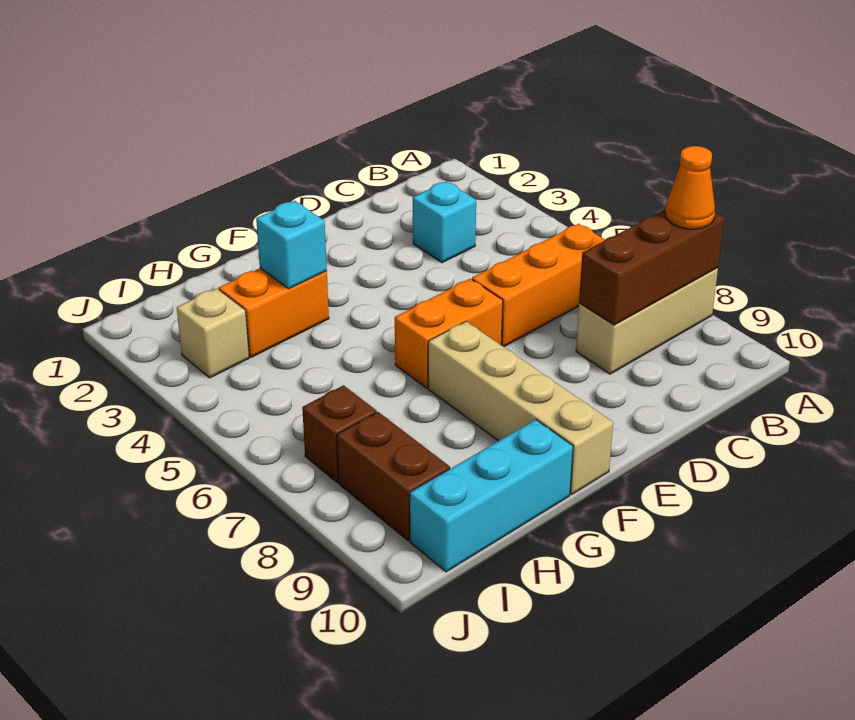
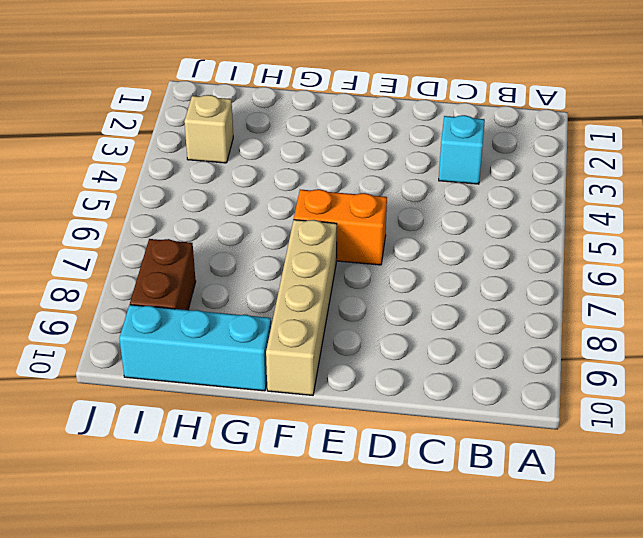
none -> tan 1x3 brick [576,268,718,374]
none -> orange 1x3 brick [472,224,605,347]
none -> orange 1x2 brick [219,268,329,357]

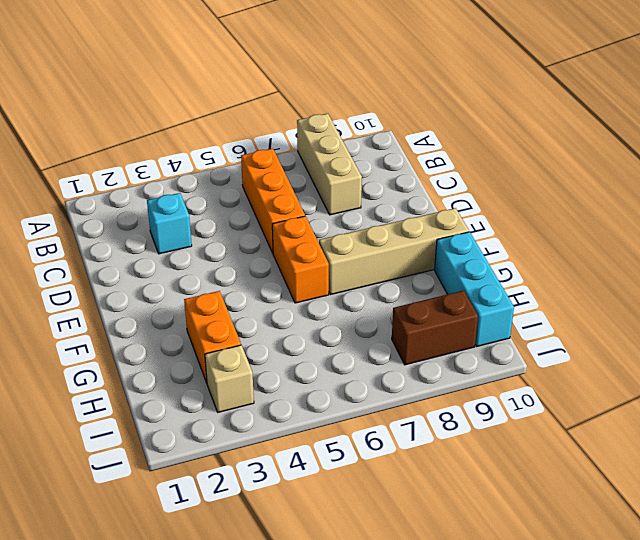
none -> brown 1x1 brick [302,385,377,483]
none -> brown 1x3 brick [579,209,724,325]
none -> cyan 1x1 brick [256,201,327,289]

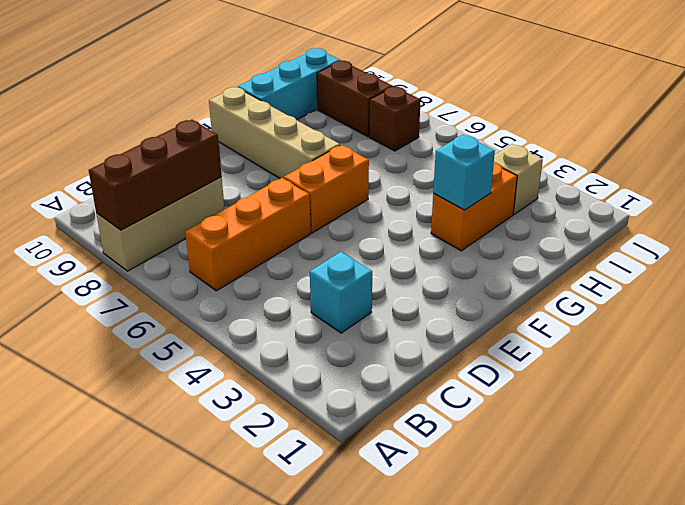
none -> orange 1x1 cone [666,146,715,229]

